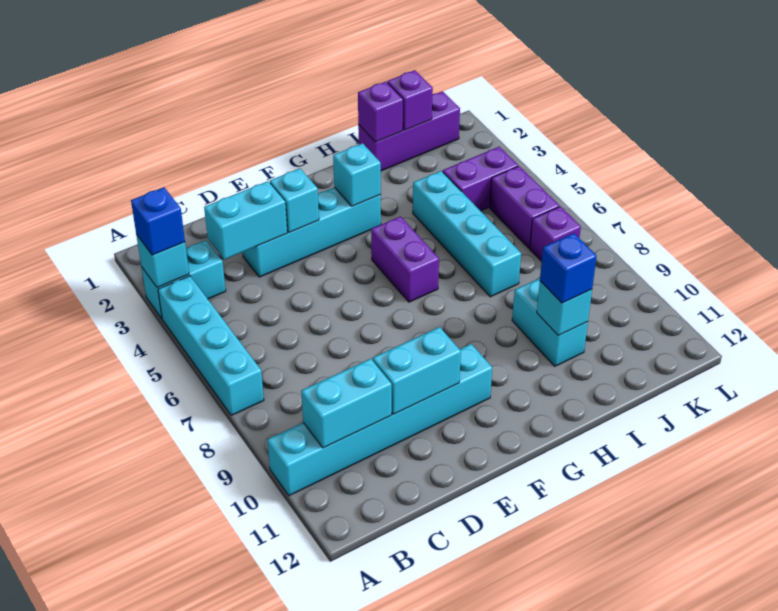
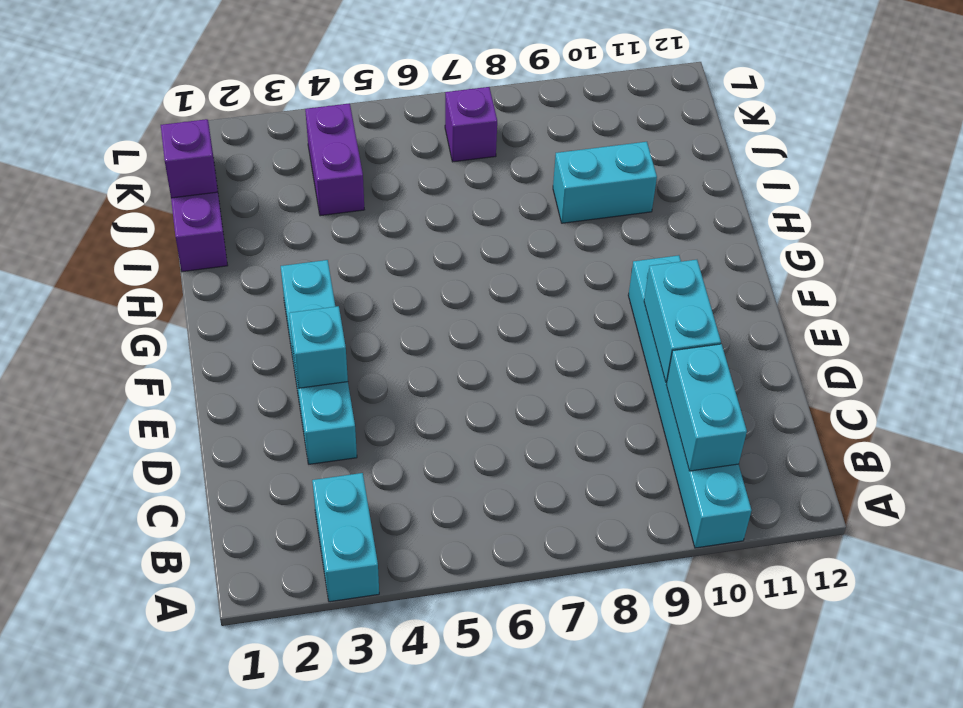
none -> cyan 1x4 brick [158,276,264,415]
none -> purple 1x2 brick [371,217,439,302]
none -> cyan 1x4 brick [413,171,521,297]

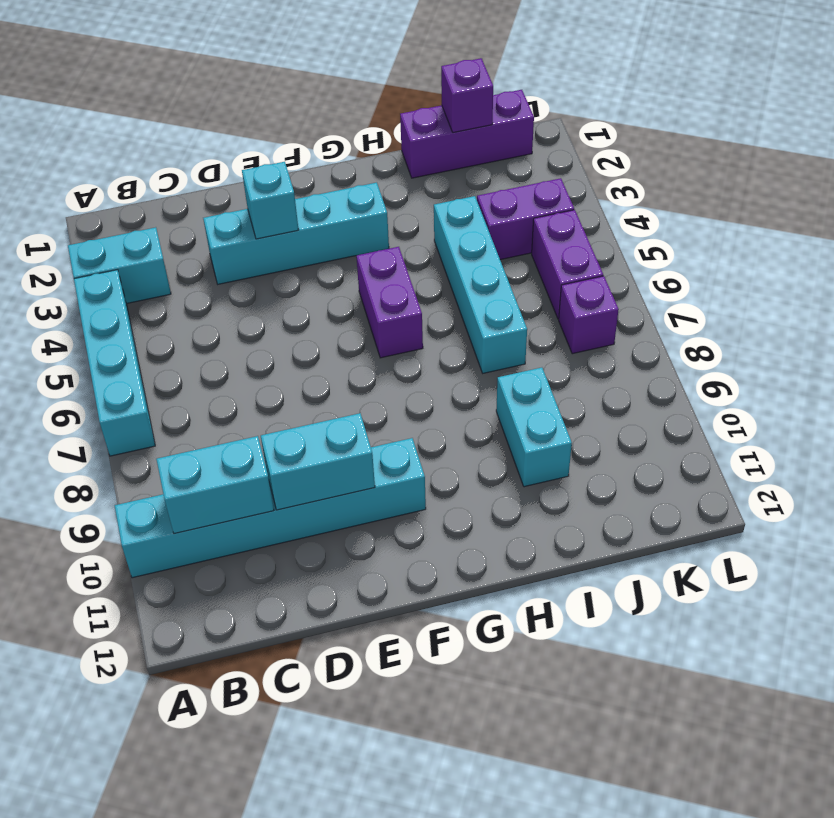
none -> cyan 1x1 brick [136,234,189,288]
none -> cyan 1x2 brick [204,181,287,260]
none -> cyan 1x1 brick [333,143,381,206]

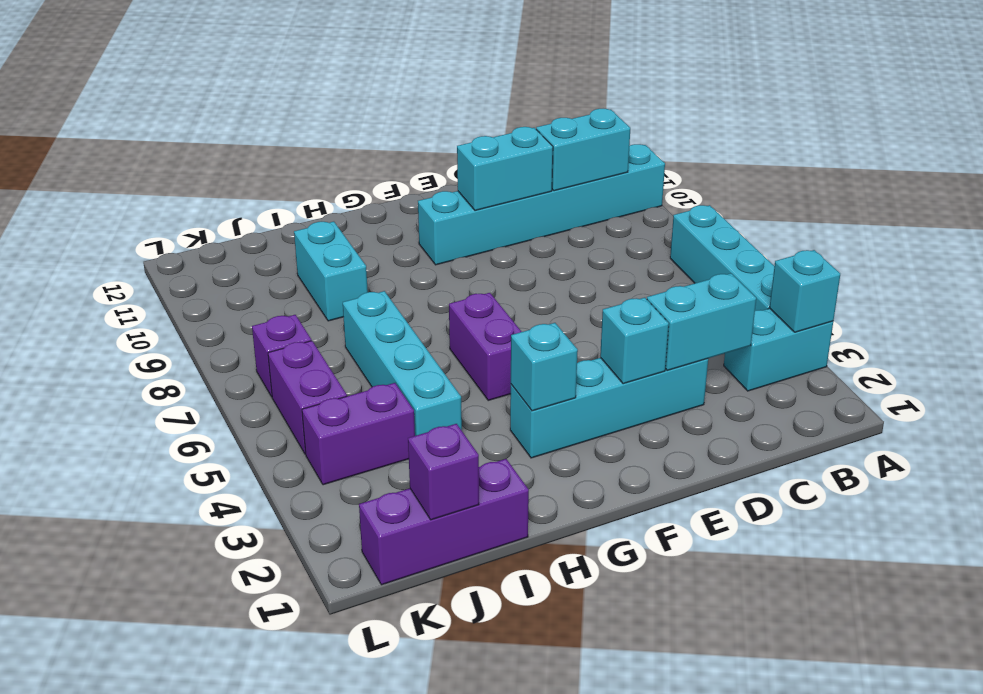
none -> purple 1x1 brick [358,82,403,142]
none -> cyan 1x1 brick [537,281,592,336]
none -> blue 1x1 brick [131,187,185,255]

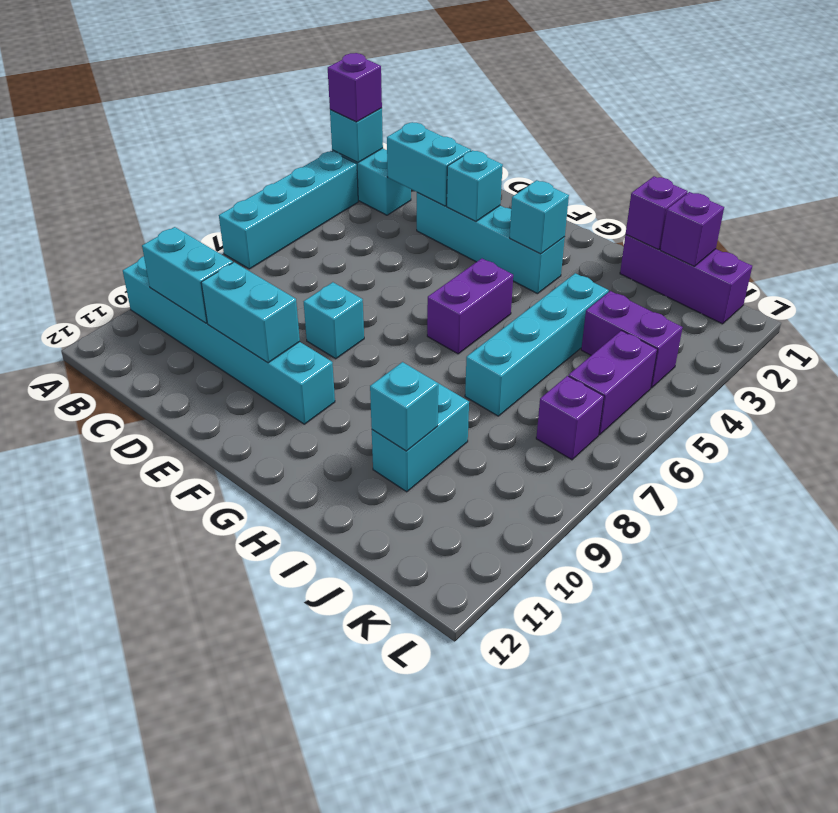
purple 1x1 brick [328,53,382,122] -> blue 1x1 brick [131,187,185,255]
cyan 1x1 brick [304,282,364,359] -> none
none -> blue 1x1 brick [540,233,597,303]

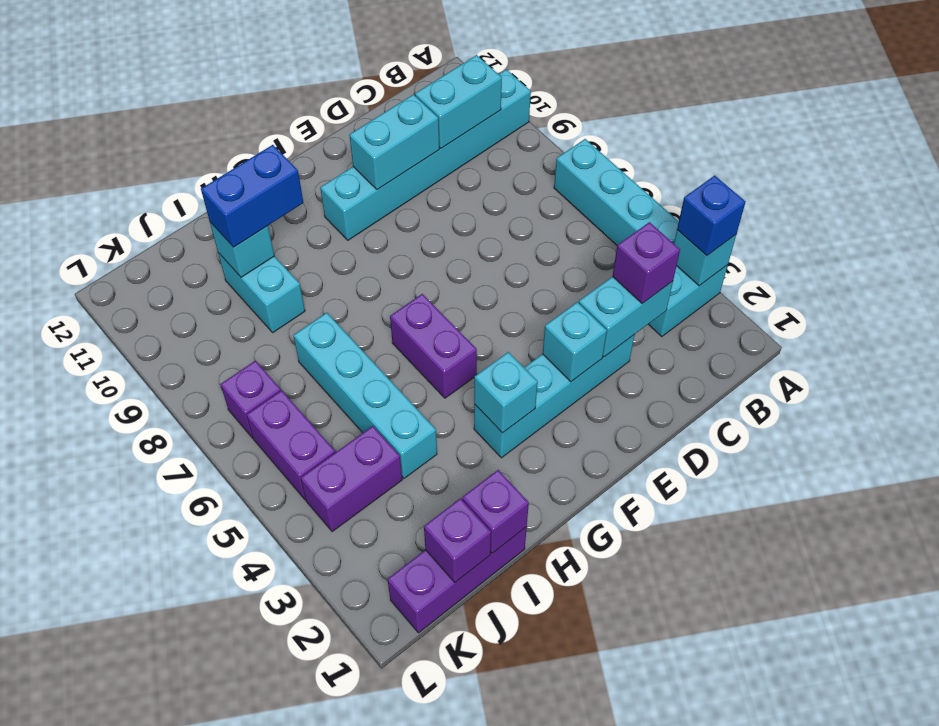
purple 1x1 brick [613,222,680,303] -> none
blue 1x2 brick [201,145,303,247] -> blue 1x1 brick [540,233,597,303]

